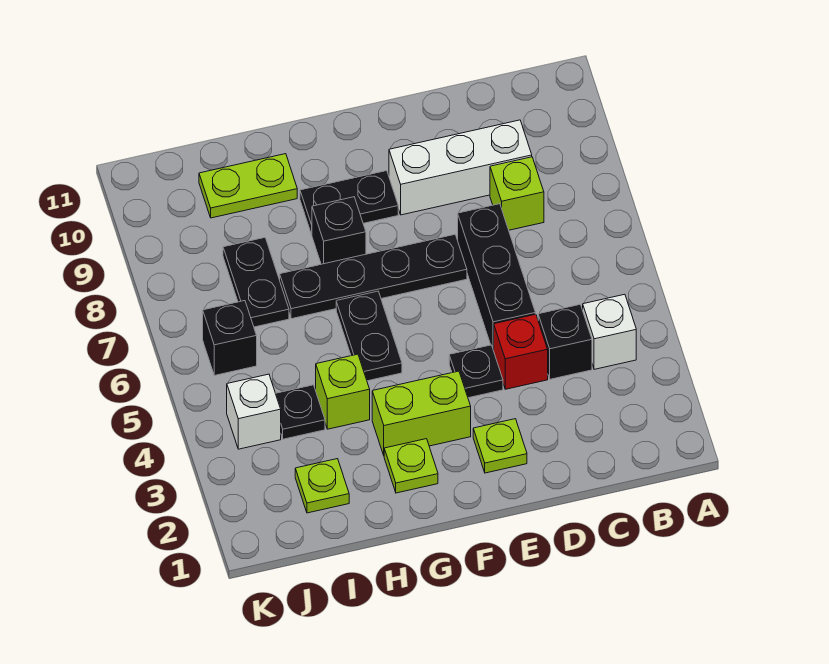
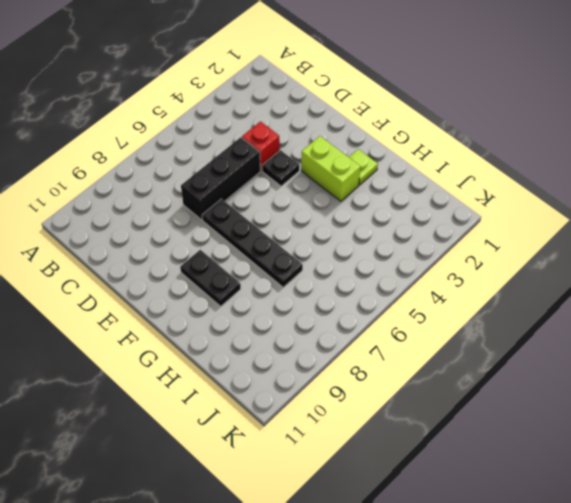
none -> white 1x1 brick [583,294,636,369]
none -> black 1x1 brick [538,305,592,379]
none -> lime 1x1 brick [490,157,544,230]

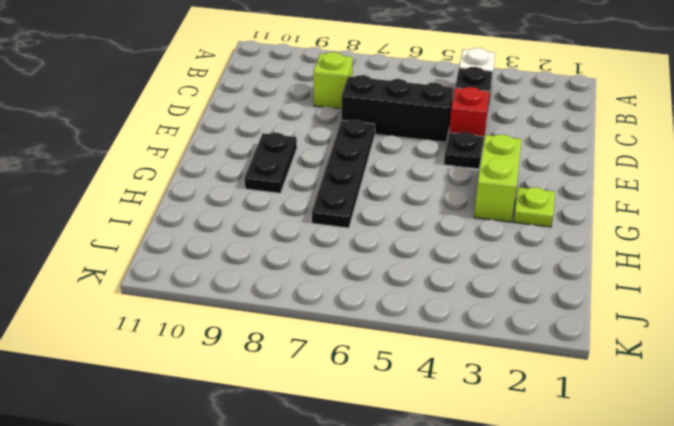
none -> white 1x3 brick [389,120,532,215]
none -> lime 1x1 plate [473,419,527,473]
none -> black 1x2 plate [336,291,402,381]

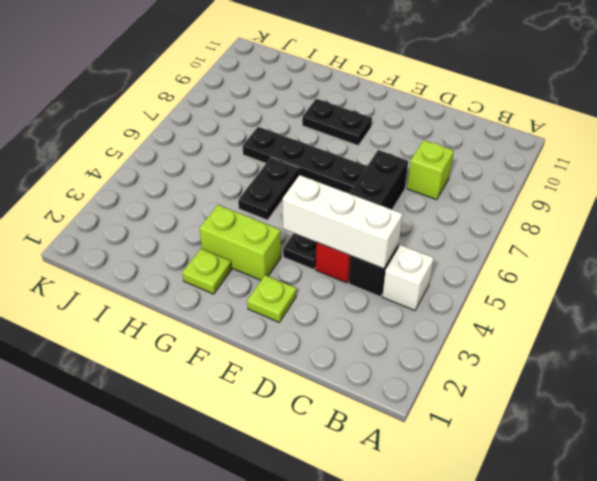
white 1x3 brick [283,175,403,269] -> white 1x3 brick moved to [389,120,532,215]
none -> black 1x1 brick [312,197,366,264]
none -> lime 1x1 brick [316,354,370,429]
none -> lime 1x2 plate [199,154,297,218]

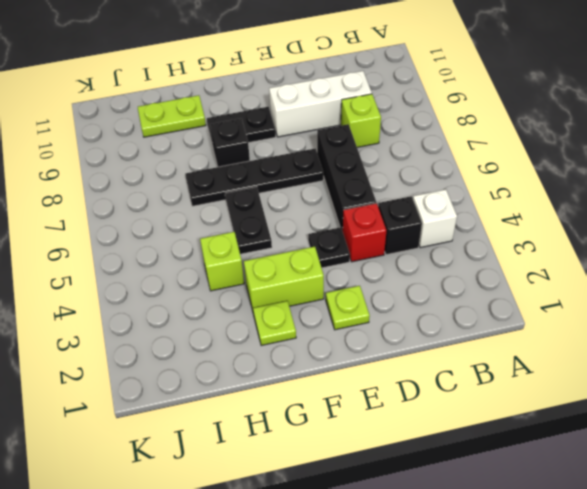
none -> lime 1x1 plate [295,459,349,513]
none -> black 1x1 plate [276,385,325,439]
none -> black 1x2 plate [223,238,289,327]

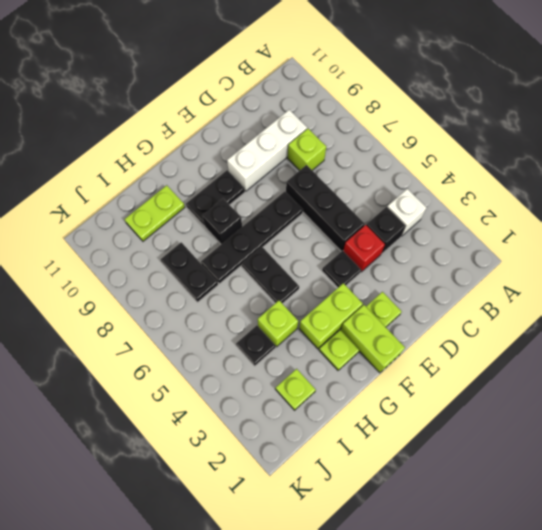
lime 1x2 brick [341,305,405,373] -> none
none -> white 1x1 brick [227,374,281,449]
none -> black 1x1 brick [203,301,257,375]

